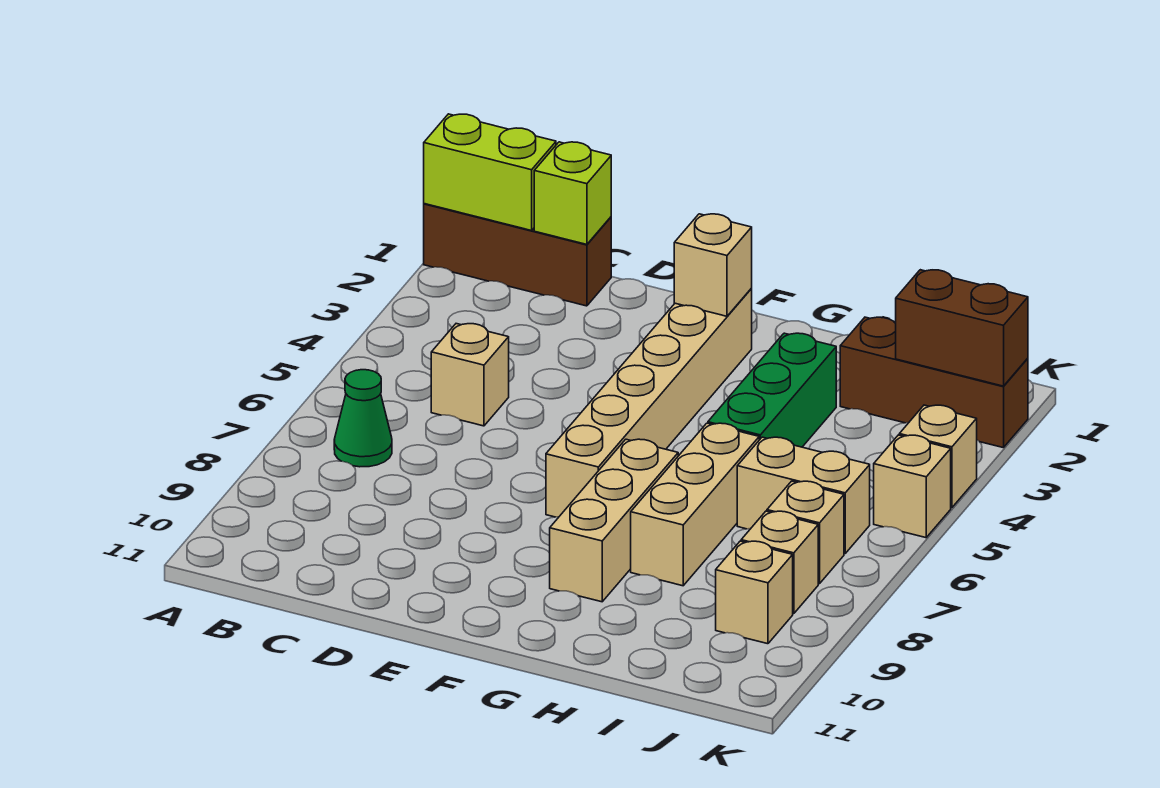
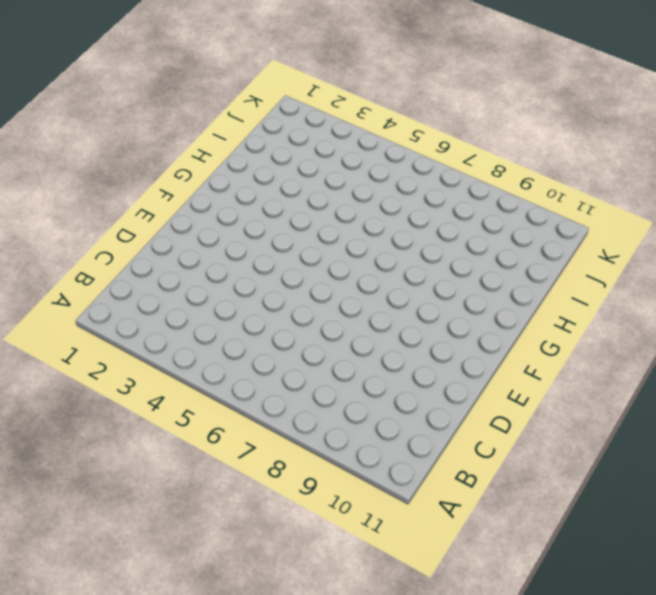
none -> brown 1x3 brick [424,204,611,306]
none -> green 1x1 cone [334,370,392,467]
none -> tan 1x1 brick [431,324,509,426]

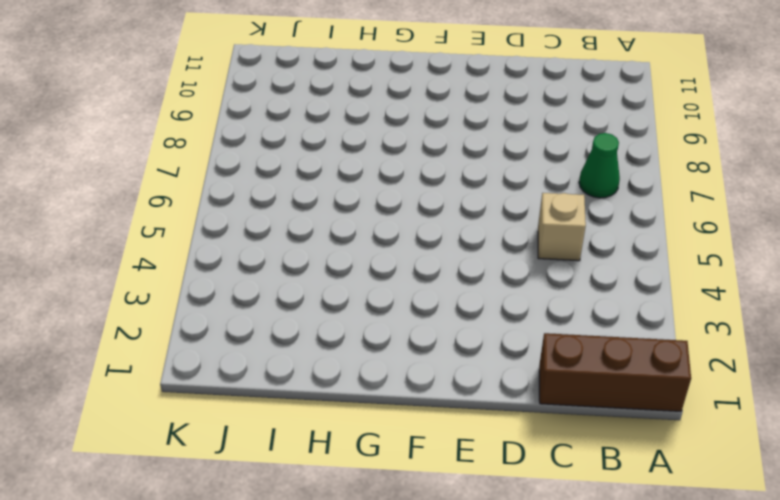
none -> tan 1x6 brick [546,289,752,517]
none -> tan 1x3 brick [550,439,678,602]
none -> green 1x3 brick [708,333,836,447]

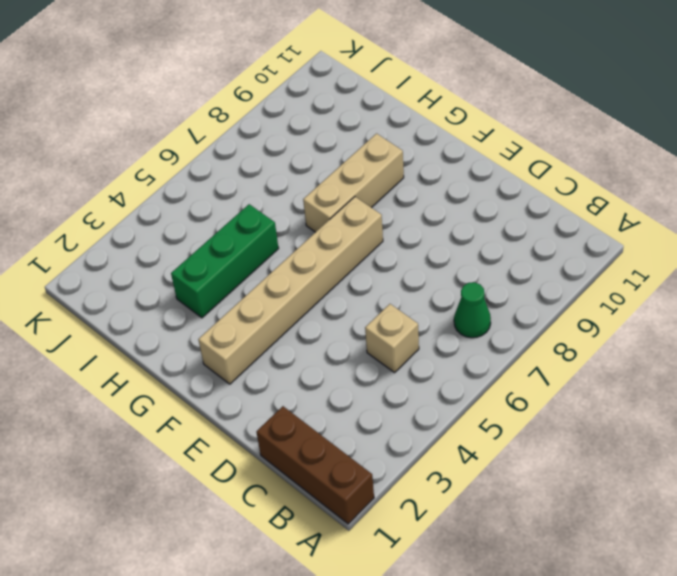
none -> tan 1x3 brick [631,423,759,586]
none -> brown 1x3 brick [840,317,1028,448]
none -> tan 1x2 brick [737,437,870,554]

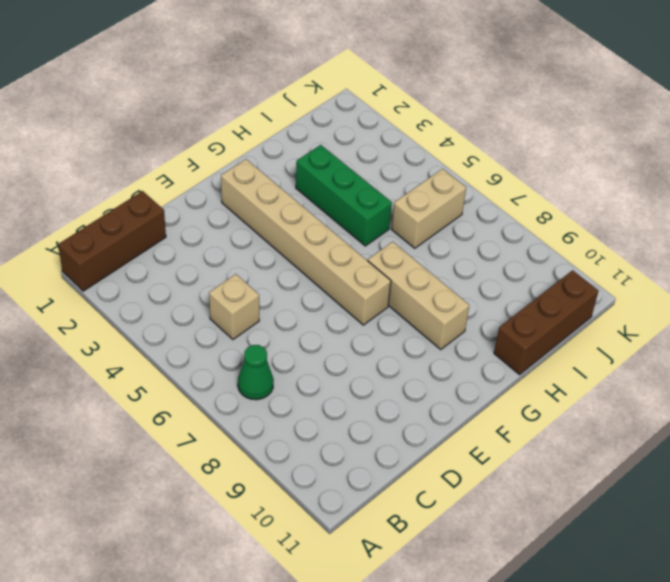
brown 1x3 brick [494,270,598,375] -> brown 1x3 brick moved to [840,317,1028,448]
none -> tan 1x3 brick [631,423,759,586]
none -> tan 1x1 brick [767,481,844,584]
none -> tan 1x1 brick [741,511,818,614]

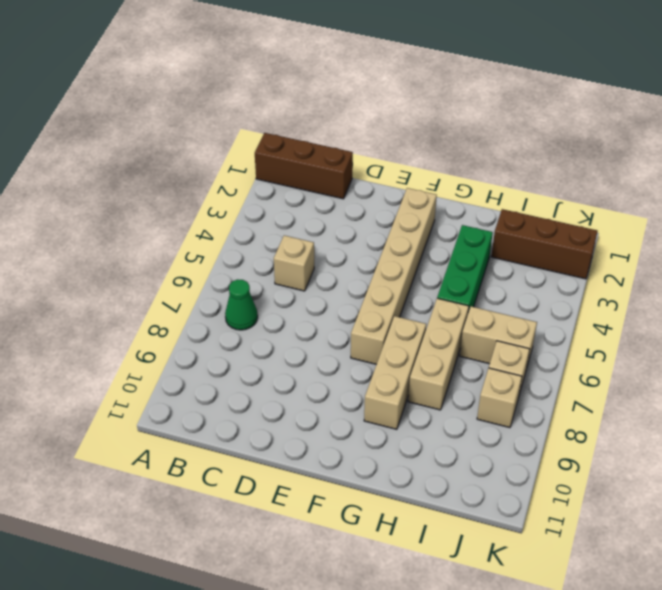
none -> tan 1x1 brick [716,541,793,644]
none -> tan 1x1 brick [899,405,977,508]
none -> tan 1x1 brick [874,435,951,538]

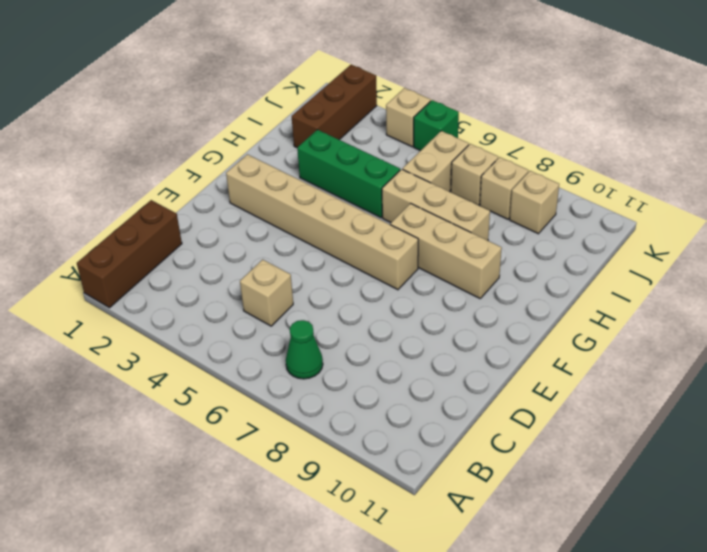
green 1x1 brick [414,100,459,151] -> tan 1x1 brick [874,435,951,538]
none -> lime 1x2 brick [424,114,556,231]
none -> lime 1x1 brick [534,142,611,244]
none -> tan 1x1 brick [674,214,752,316]

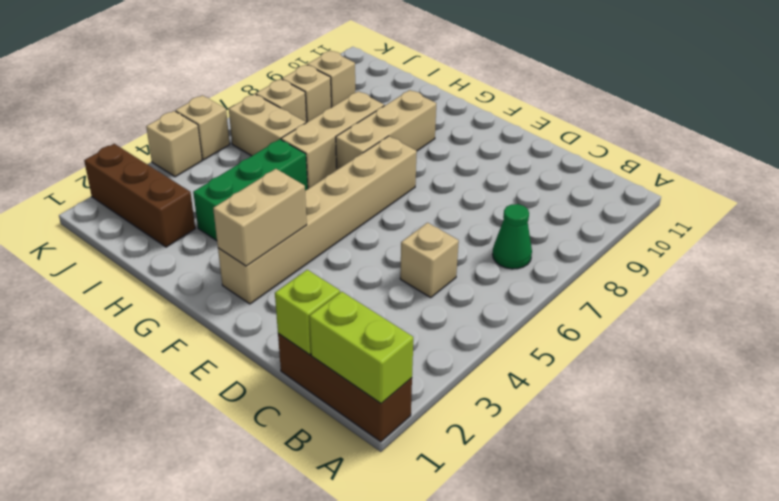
tan 1x2 brick [213,169,307,266] -> tan 1x1 brick [674,214,752,316]
none -> brown 1x2 brick [896,270,1028,386]

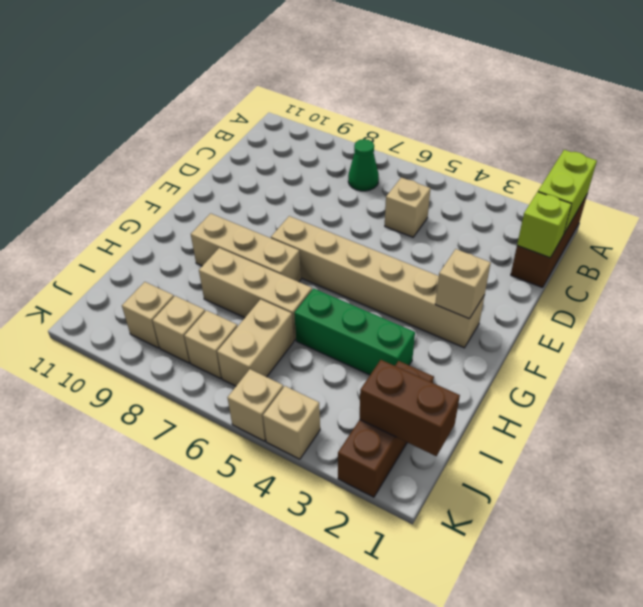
brown 1x2 brick [360,360,460,456] -> brown 1x2 brick turned to [896,270,1028,386]

